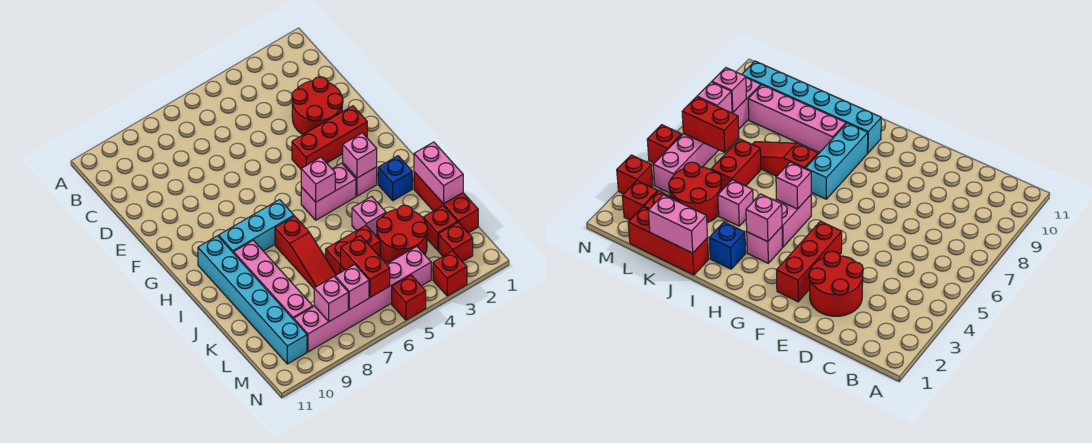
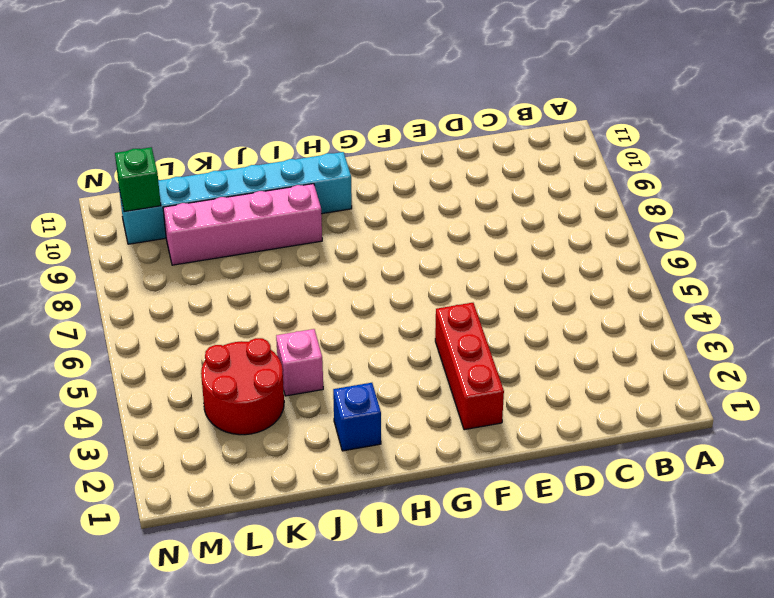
green 1x1 brick [115,147,161,212] -> none
none -> red 2x2 round brick [292,77,343,135]
none -> pink 1x1 brick [343,163,377,196]
none -> pink 1x2 brick [301,163,356,220]

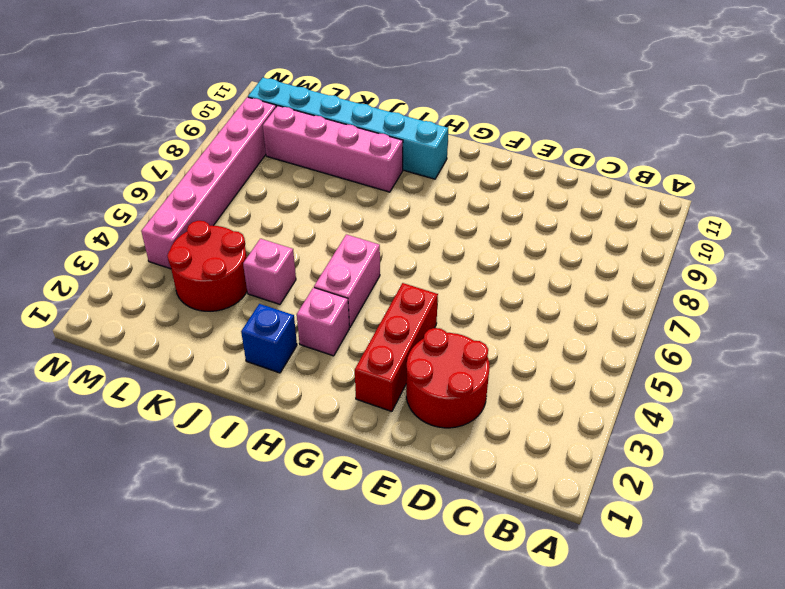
none -> cyan 1x3 brick [219,200,294,253]
none -> red 1x3 slope [275,216,336,288]
none -> red 1x3 brick [414,172,478,233]

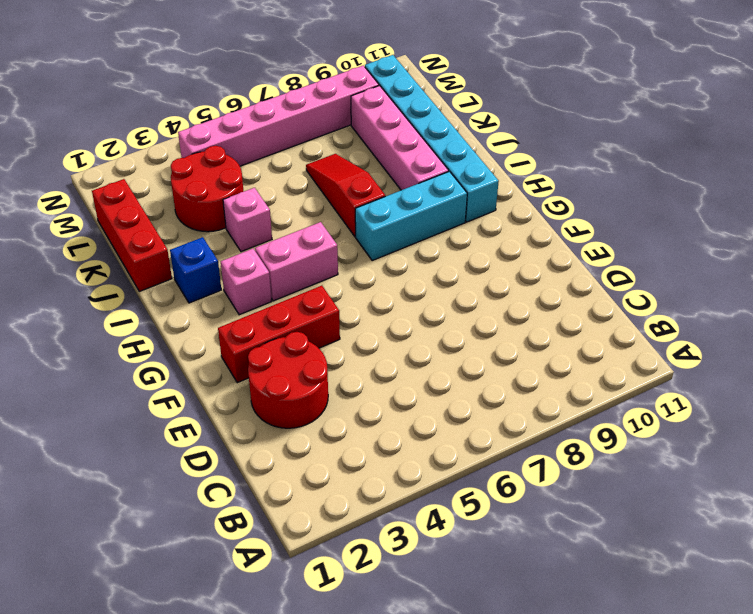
none -> red 1x2 brick [326,225,380,275]
none -> red 1x1 brick [424,206,458,250]
none -> red 1x1 brick [439,222,473,262]

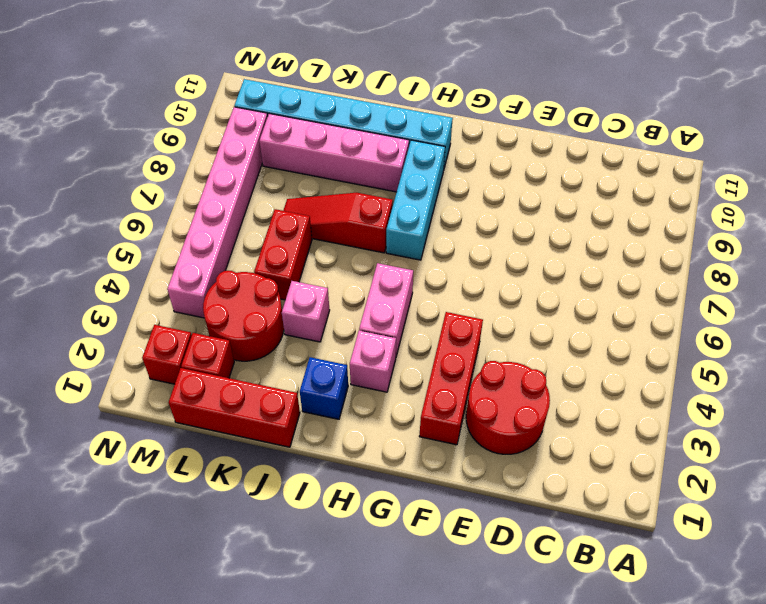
none -> red 1x1 brick [433,251,467,296]
none -> red 1x1 brick [392,275,426,320]
none -> pink 1x1 brick [343,133,377,178]

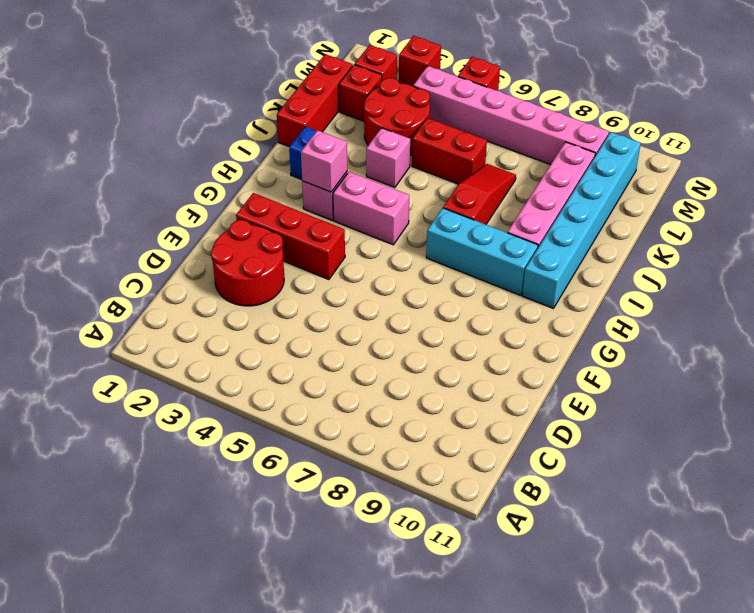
none -> pink 1x1 brick [301,157,335,202]
none -> pink 1x2 brick [414,142,463,204]
none -> red 1x2 brick [341,236,390,297]

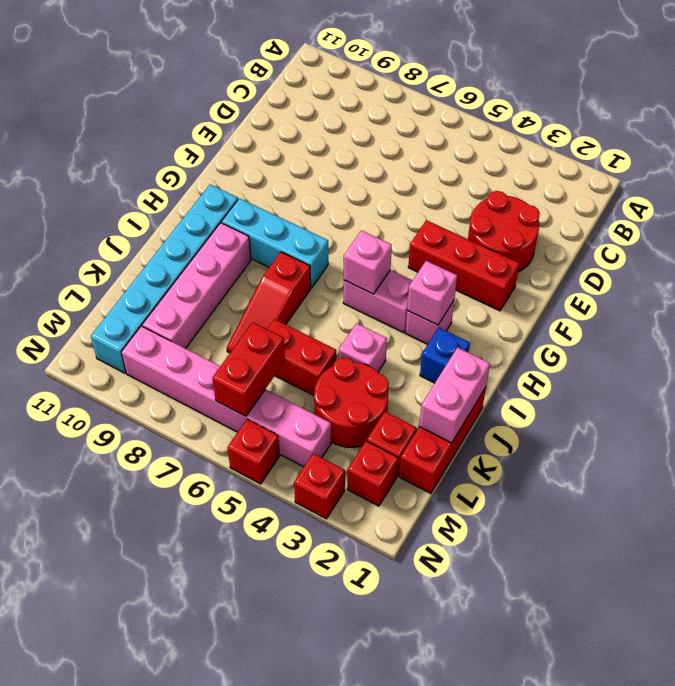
none -> pink 1x1 brick [335,264,369,309]
none -> pink 1x1 brick [314,277,348,321]

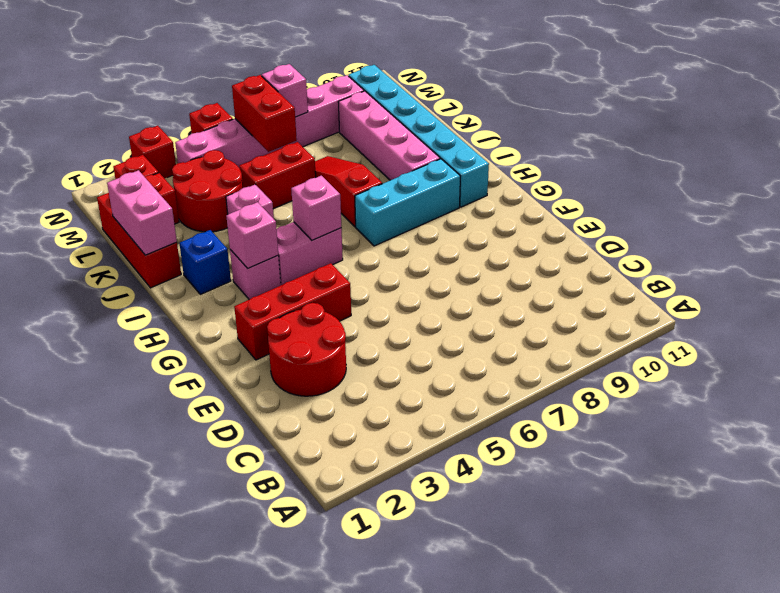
none -> pink 1x1 brick [314,277,348,321]

